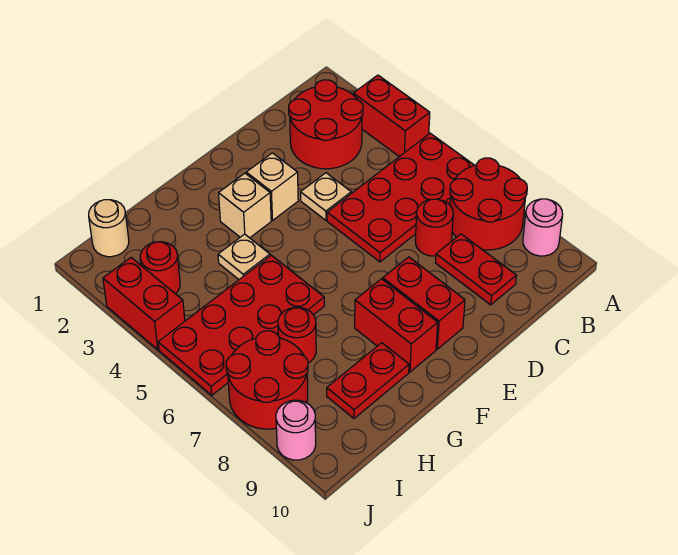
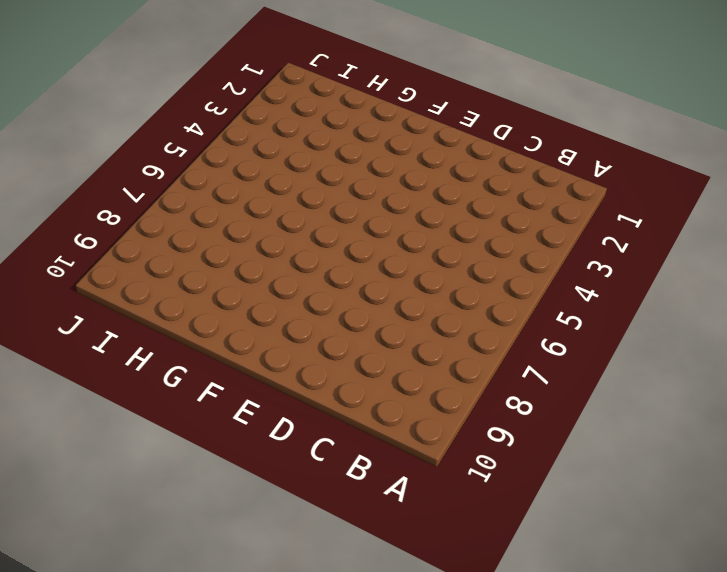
none -> red 1x2 brick [353,75,430,157]
none -> red 2x4 plate [327,133,475,262]
none -> red 2x2 round brick [450,158,527,250]

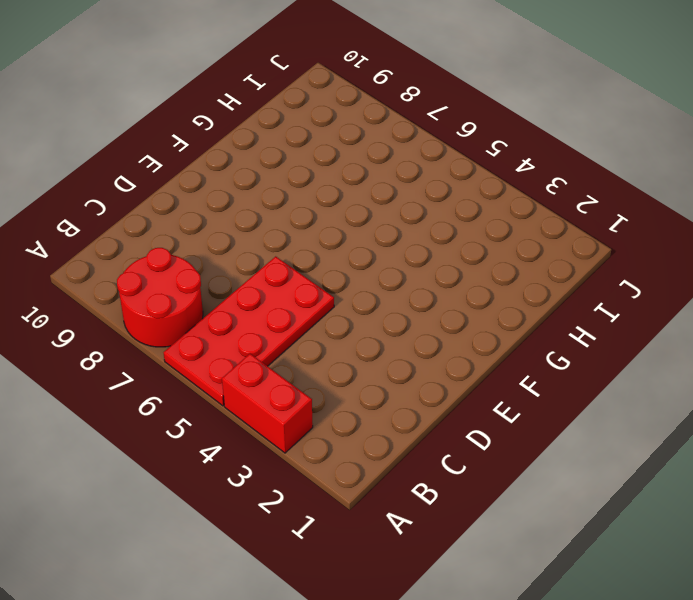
none -> pink 1x1 round brick [523,199,563,256]
none -> red 2x2 round brick [289,80,363,169]
none -> red 1x1 round brick [415,199,453,256]

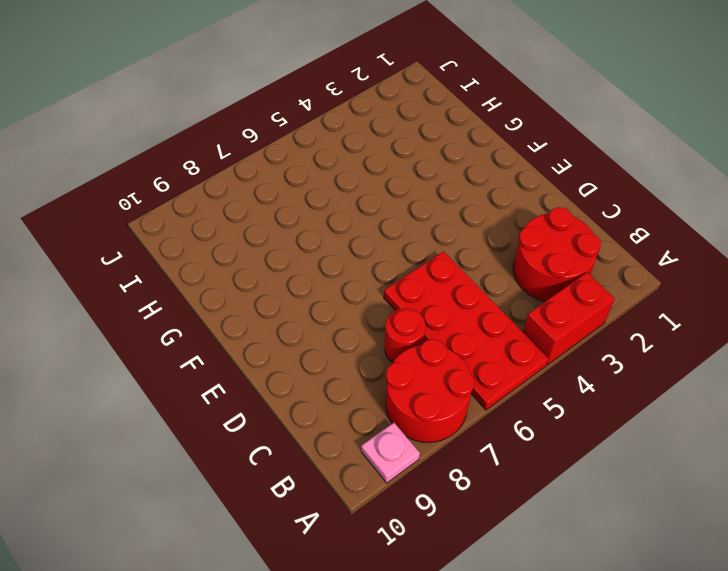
pink 1x1 plate [361,423,420,483] -> pink 1x1 round brick [523,199,563,256]
none -> red 1x2 plate [435,234,516,305]
none -> tan 1x1 plate [301,173,351,220]
none -> tan 1x1 brick [246,153,298,220]

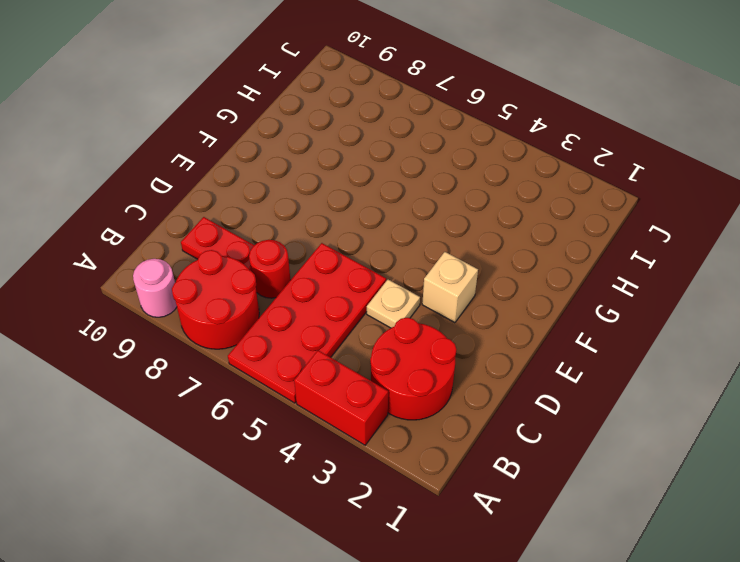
none -> red 1x2 brick [383,257,465,349]
none -> tan 1x1 brick [219,173,271,238]
none -> red 1x2 brick [355,279,438,372]

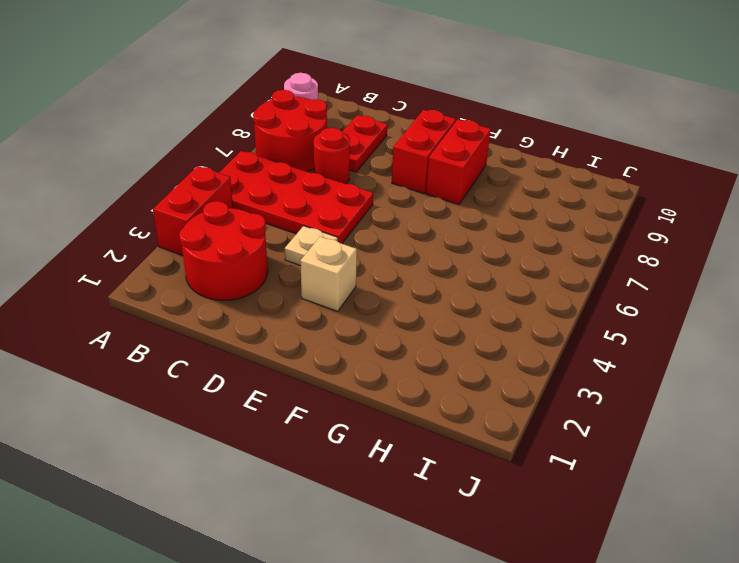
none -> tan 1x1 brick [219,173,271,238]
none -> tan 1x1 plate [218,234,270,279]
none -> red 2x4 plate [158,255,324,395]

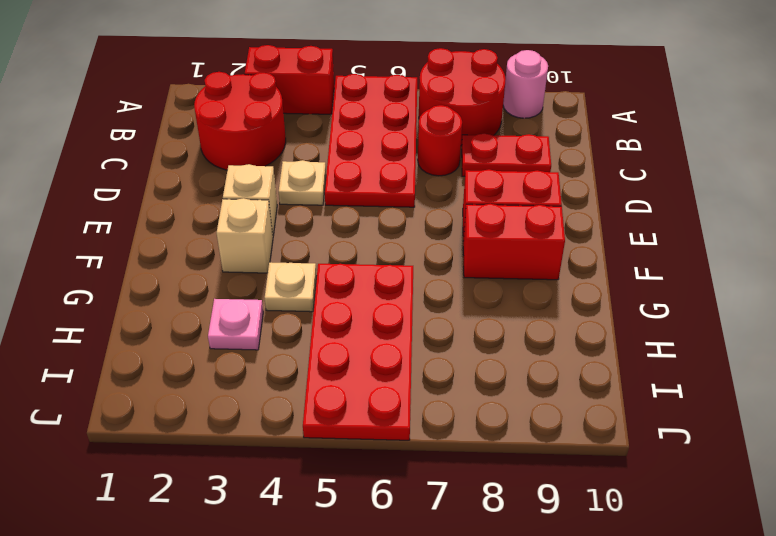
pink 1x1 plate [208,299,263,350] -> none
none -> red 1x2 plate [327,343,409,418]
none -> red 1x1 round brick [278,307,316,363]
none -> tan 1x1 round brick [89,200,129,257]

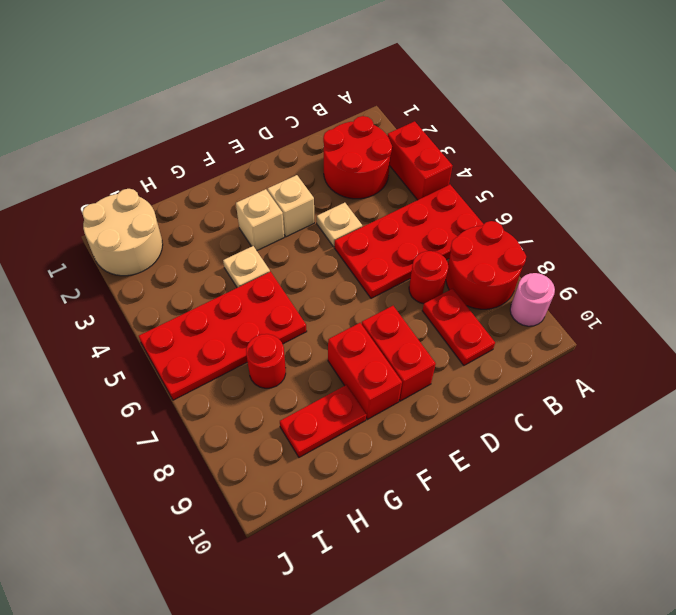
tan 2x2 round brick [82,189,163,276] -> tan 1x1 round brick [89,200,129,257]
none -> red 1x1 round brick [140,242,180,294]
none -> red 2x2 round brick [226,331,308,429]
none -> red 1x2 brick [103,258,185,350]

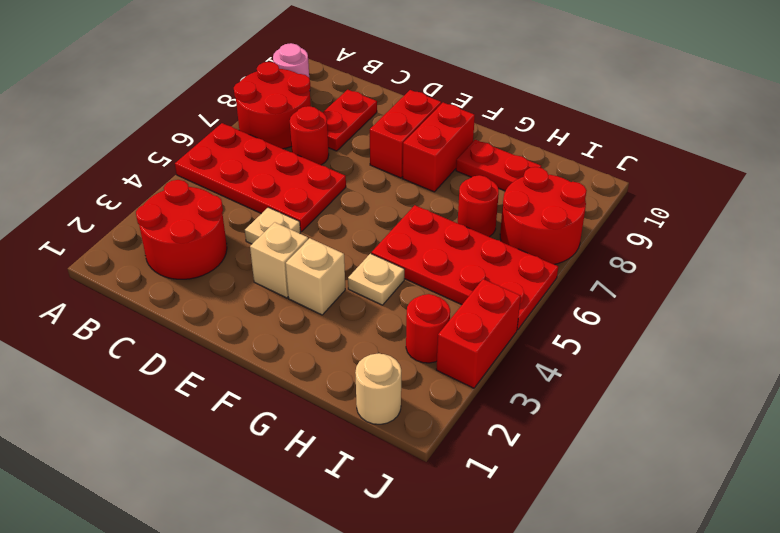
none -> red 1x2 brick [353,75,430,157]
none -> pink 1x1 round brick [276,400,316,460]

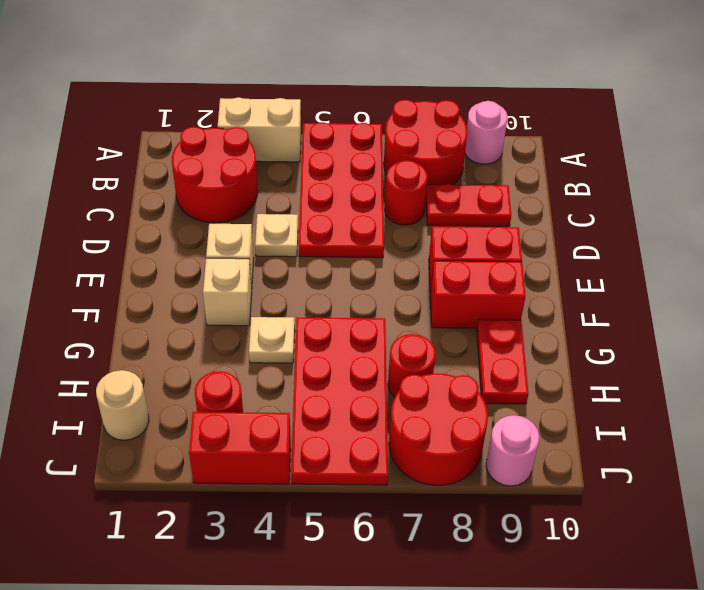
tan 1x2 brick [218,97,301,162] -> red 1x2 brick [353,75,430,157]

